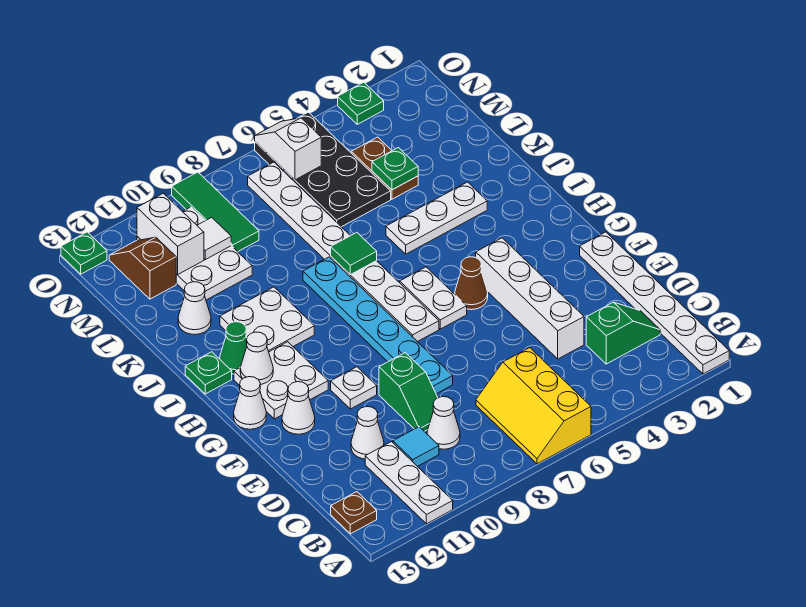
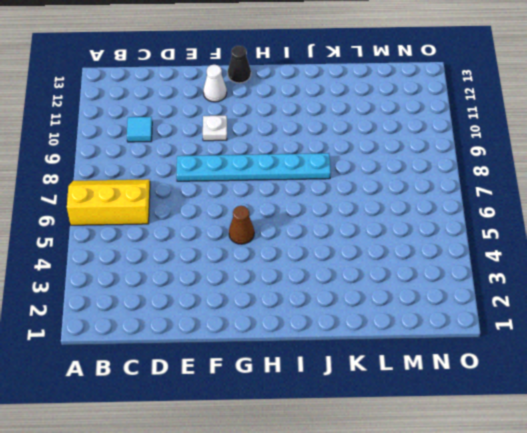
black 1x1 cone [228,46,251,83] -> white 1x1 cone [234,377,266,429]
none -> white 1x6 plate [580,232,729,374]
none -> white 1x3 plate [365,442,453,524]
none -> brown 1x1 plate [331,492,377,534]
none -> green 1x2 slope [586,302,660,364]

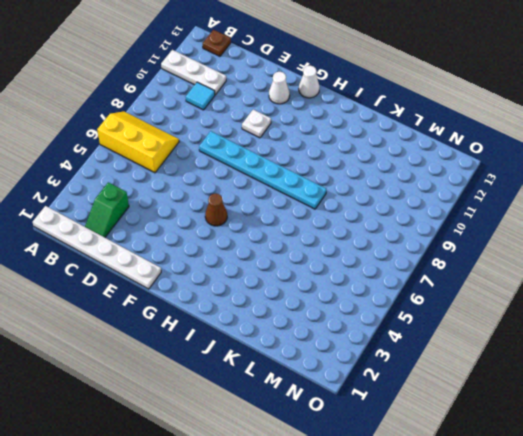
none -> white 1x1 cone [427,397,460,449]
none -> white 1x4 brick [476,238,584,359]
none -> green 1x2 slope [379,353,438,431]
none -> white 1x1 cone [351,407,384,459]

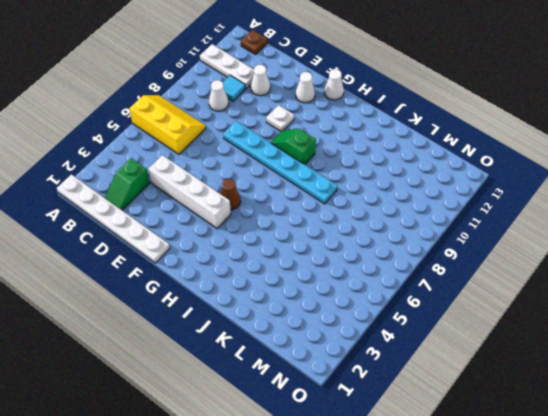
green 1x2 slope [271,129,316,165] -> green 1x2 slope moved to [379,353,438,431]
none -> white 1x2 plate [400,267,467,329]
none -> white 1x8 plate [248,162,439,342]
none -> white 2x2 plate [234,342,328,419]
none -> white 2x2 plate [220,287,314,352]

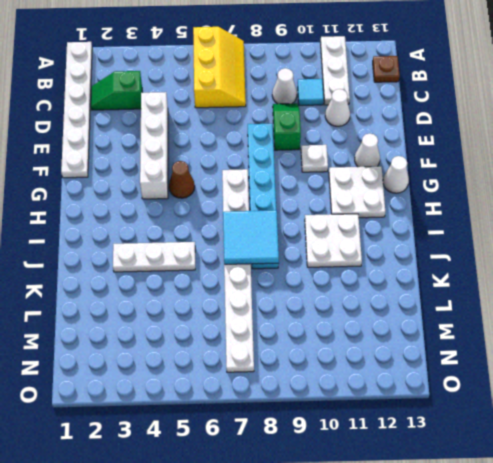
cyan 2x2 tile [223,210,279,264] -> green 1x1 tile [331,233,377,275]
none -> white 1x2 plate [400,267,467,329]
none -> green 1x1 cone [220,322,247,374]
none -> green 1x1 plate [185,352,232,394]
none -> white 1x1 cone [178,282,211,335]

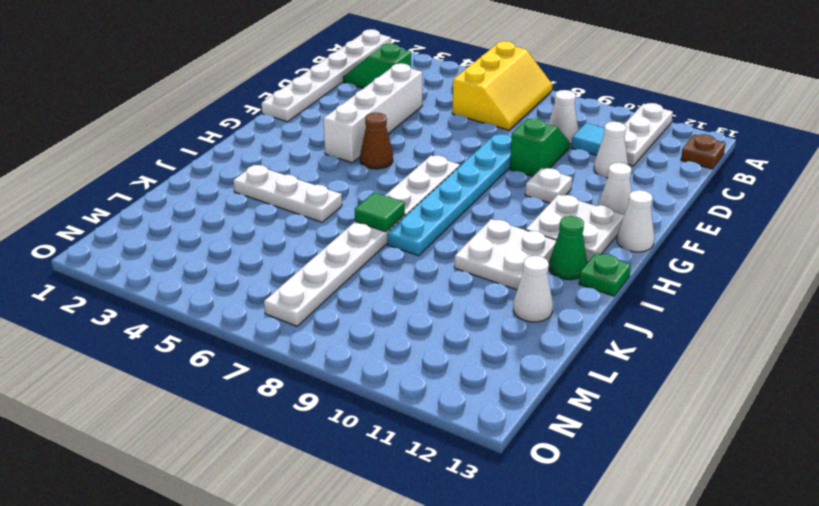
none -> white 1x2 plate [400,267,467,329]
none -> brown 1x2 plate [351,137,418,199]
none -> black 2x4 plate [255,112,391,227]
none -> white 2x3 plate [137,207,252,300]

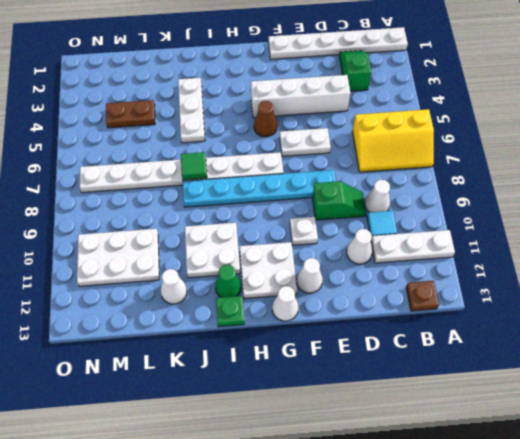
white 1x2 plate [280,128,331,156] -> white 1x2 plate moved to [400,267,467,329]
none -> black 2x4 plate [255,112,391,227]
none -> green 1x3 tile [172,172,259,252]
none -> brown 1x2 slope [109,237,176,299]
none -> green 1x1 plate [338,82,384,124]

